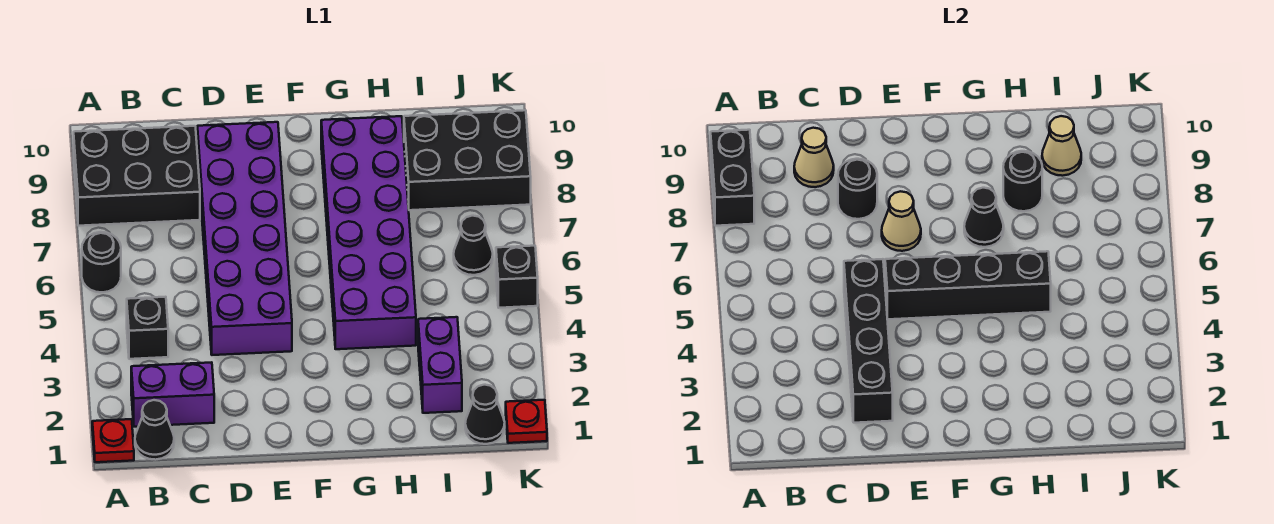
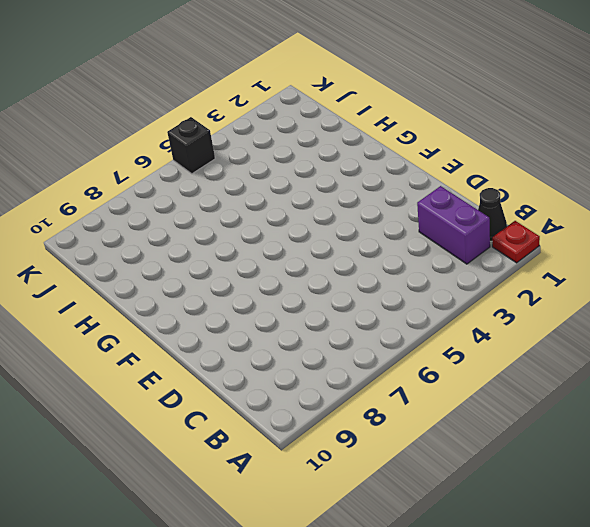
none -> black 1x1 round brick [82,232,121,292]
none -> black 2x3 brick [74,126,200,226]
none -> black 1x1 brick [127,297,168,359]

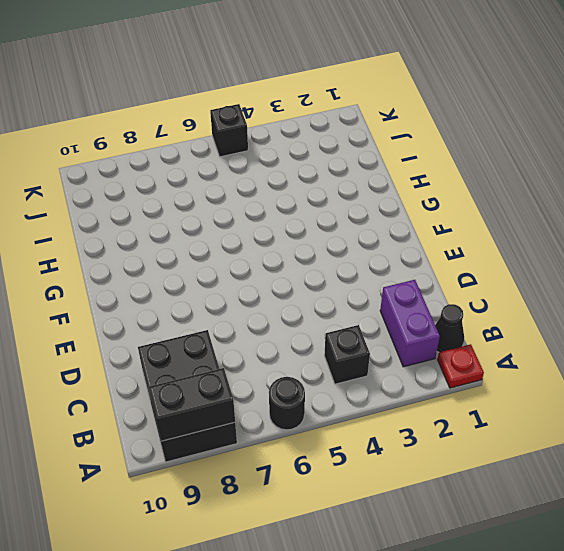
none -> purple 2x6 brick [197,122,292,355]
none -> purple 2x6 brick [321,116,416,349]
none -> purple 1x2 brick [418,317,462,413]

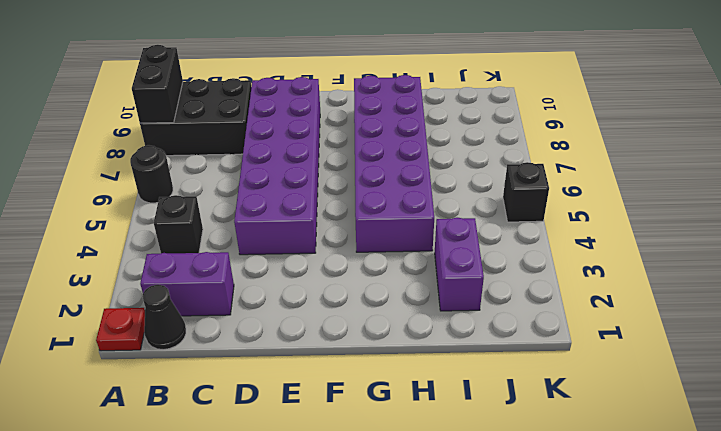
none -> black 2x3 brick [404,110,531,210]
none -> black 1x1 cone [465,385,505,444]
none -> black 1x1 cone [454,216,493,275]

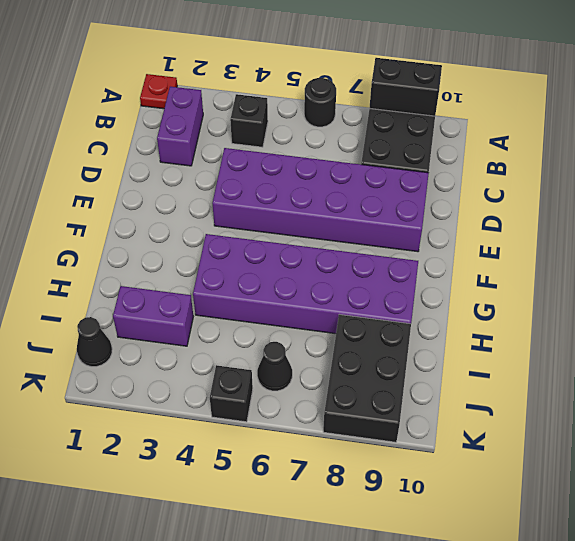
none -> black 1x1 cone [135,400,174,460]
none -> red 1x1 plate [506,400,547,443]
none -> tan 1x1 cone [794,128,834,187]

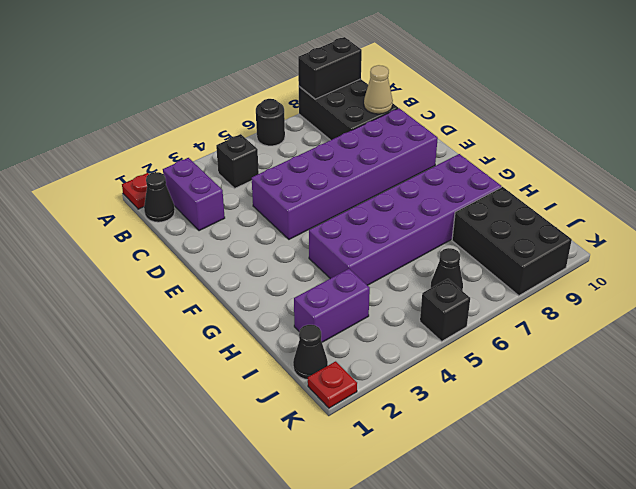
none -> black 1x4 brick [844,259,893,423]
none -> black 1x1 round brick [838,159,877,219]
none -> black 1x4 brick [885,251,1051,319]

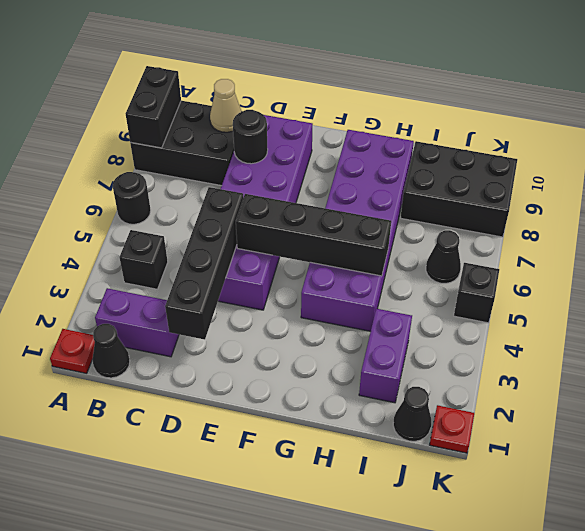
none -> tan 1x1 cone [882,191,921,251]
none -> black 1x1 cone [964,188,1004,247]
none -> black 1x1 round brick [1003,151,1042,211]

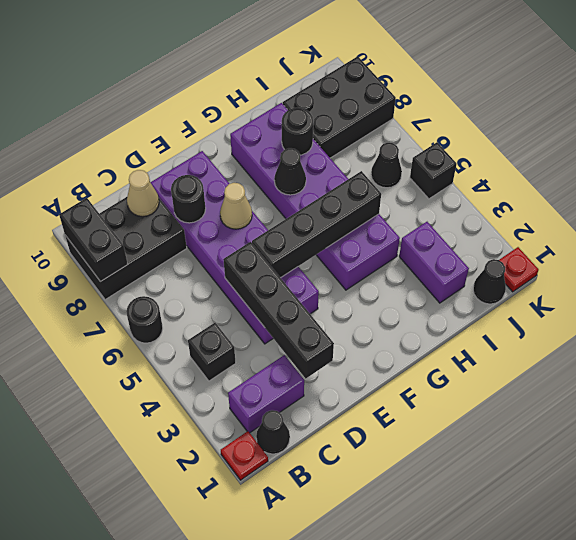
none -> tan 1x1 cone [1042,116,1081,176]

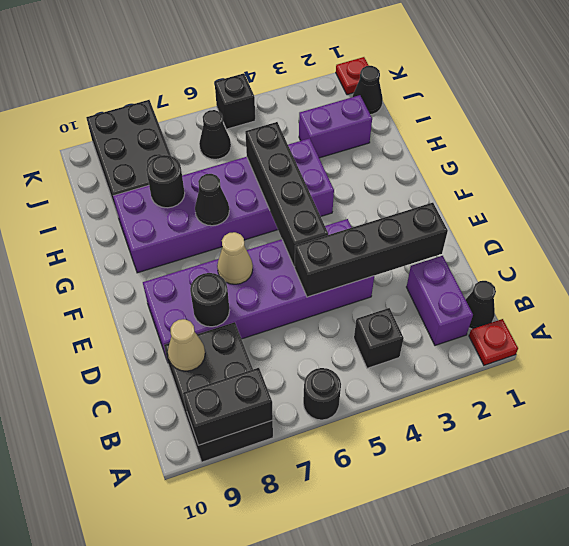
none -> tan 1x1 cone [1042,116,1081,176]

